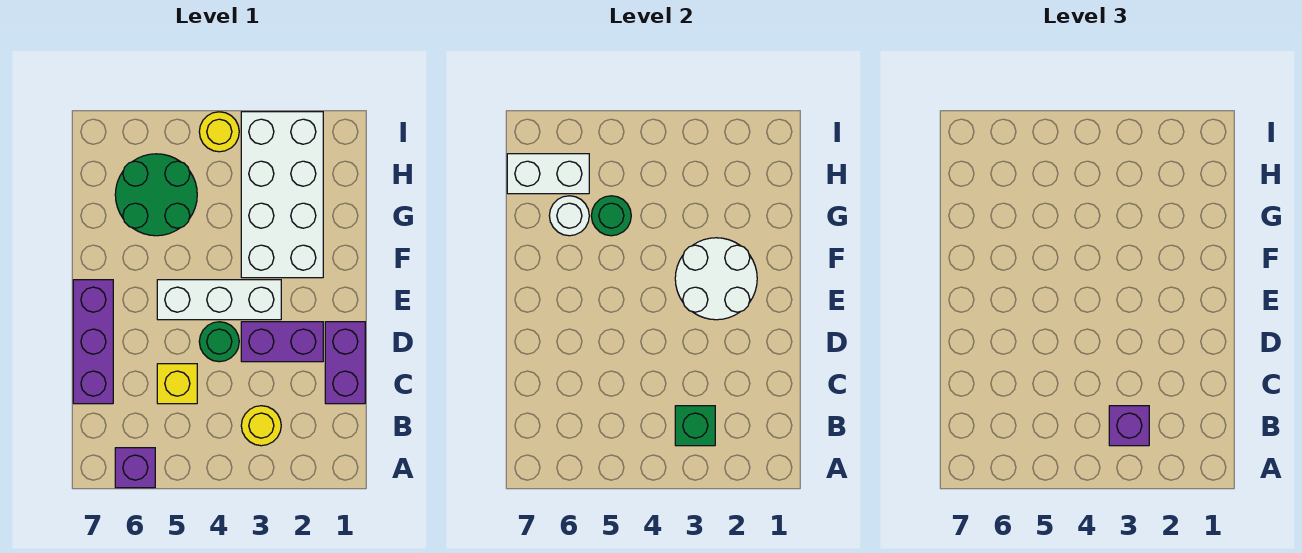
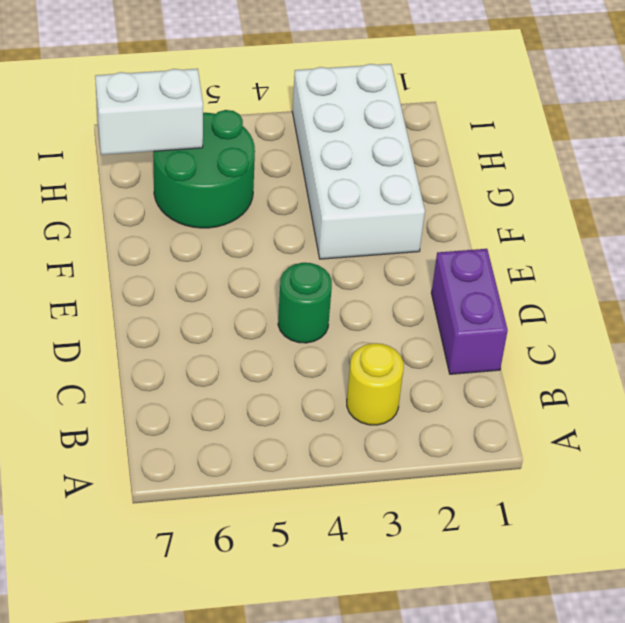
none -> purple 1x1 brick [115,448,155,488]
none -> yellow 1x1 brick [157,364,197,404]
none -> purple 1x3 brick [73,280,113,404]

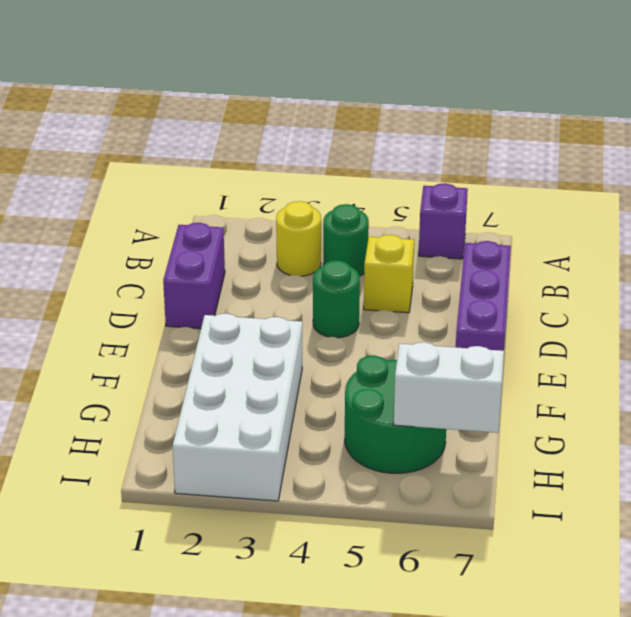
green 1x1 round brick [323,204,369,276] -> green 1x1 round brick moved to [591,196,631,236]
none -> purple 1x2 brick [241,322,323,362]
none -> white 1x3 brick [157,280,281,320]
none -> yellow 1x1 round brick [199,112,239,152]

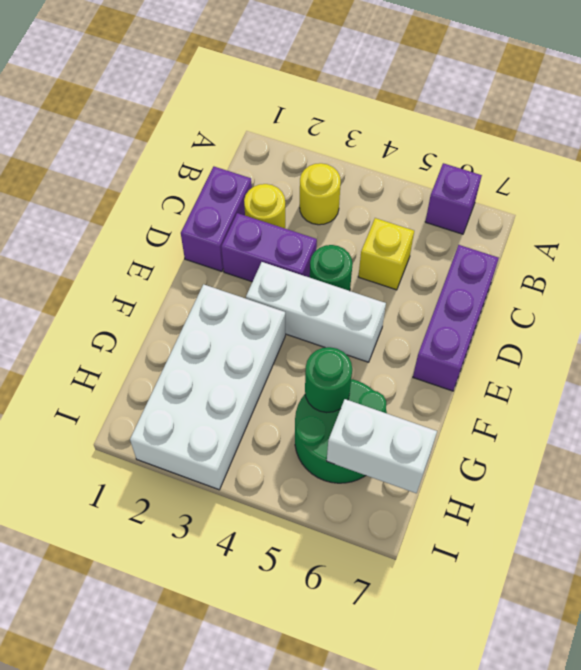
yellow 1x1 round brick [244,184,285,228] -> yellow 1x1 round brick moved to [199,112,239,152]
none -> green 1x1 brick [675,406,715,446]
none -> white 2x2 round brick [675,238,757,320]
none -> white 1x1 round brick [549,196,589,236]

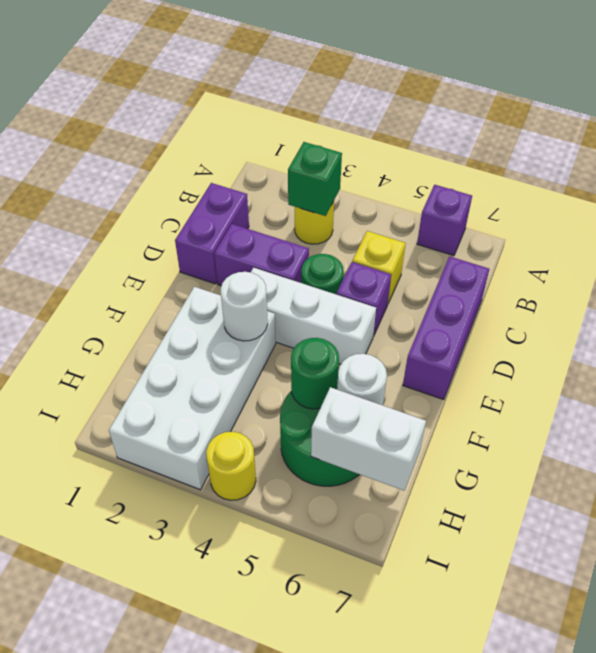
purple 1x1 brick [337,262,391,336] -> purple 1x1 brick moved to [1109,406,1149,446]
white 1x1 round brick [221,272,268,341] -> white 2x2 round brick [675,238,757,320]

